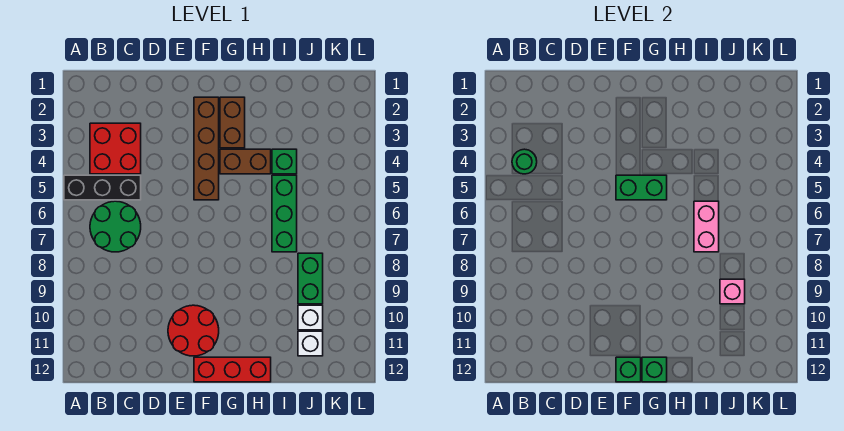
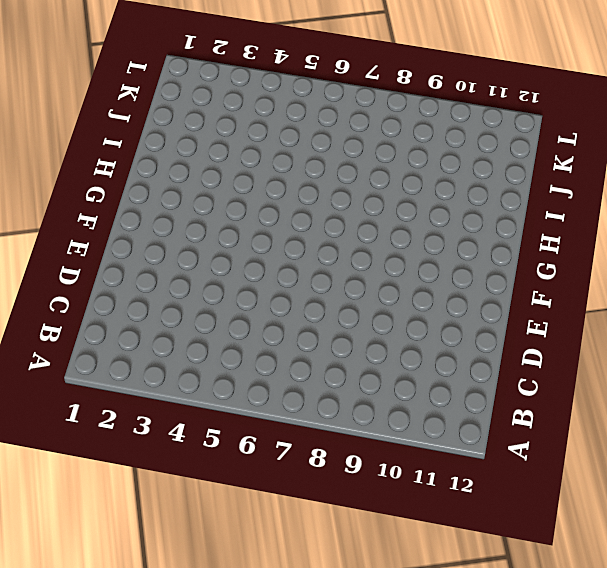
none -> black 1x3 brick [64,175,141,200]
none -> red 2x2 brick [90,123,141,174]
none -> green 2x2 round brick [90,201,141,252]

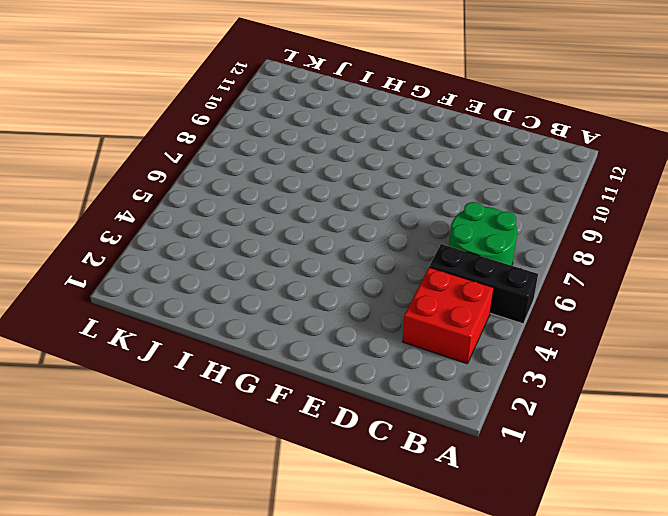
none -> red 2x2 round brick [168,305,219,356]
none -> brown 1x4 brick [194,97,219,200]
none -> red 1x3 brick [194,357,271,382]

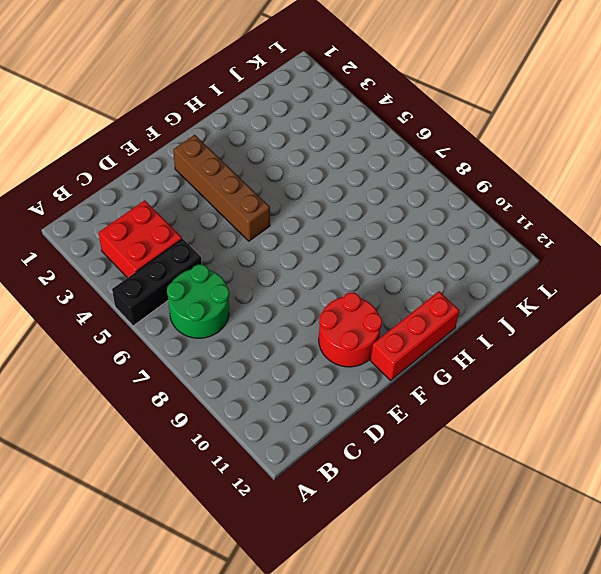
none -> brown 1x2 brick [220,97,245,148]
none -> brown 1x2 brick [220,149,271,174]
none -> green 1x1 brick [272,149,297,174]

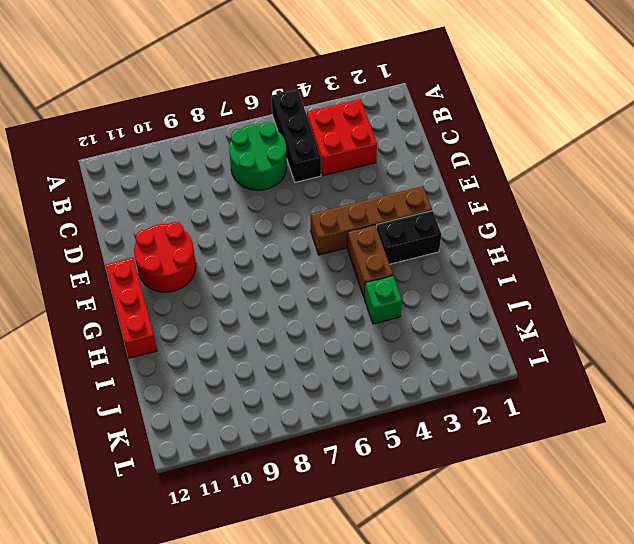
black 1x2 brick [377,211,442,264] -> brown 1x2 brick [220,97,245,148]
none -> green 1x3 brick [272,175,297,252]
none -> green 1x2 brick [298,253,323,304]
none -> white 1x1 brick [298,305,323,330]

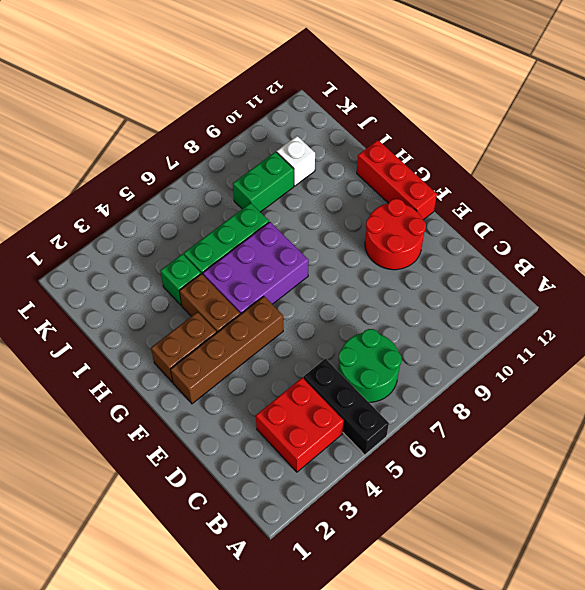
purple 2x3 brick [203,222,309,314] -> none
none -> white 1x1 brick [298,331,323,356]
none -> green 1x1 round brick [512,149,537,174]
none -> green 1x2 brick [616,175,667,200]

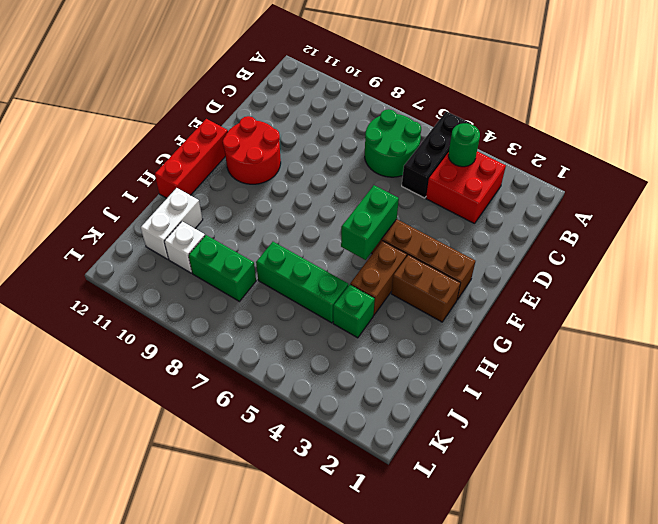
white 1x2 brick [141,188,203,259] -> white 1x1 brick [298,331,323,356]
none -> green 1x1 brick [616,357,641,382]
none -> green 1x1 brick [642,357,667,382]
none -> pink 1x2 brick [694,201,719,252]

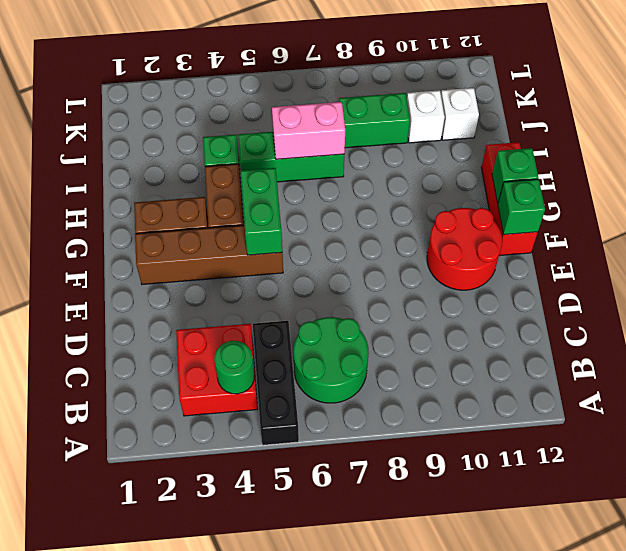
none -> pink 1x1 brick [720,279,745,304]

